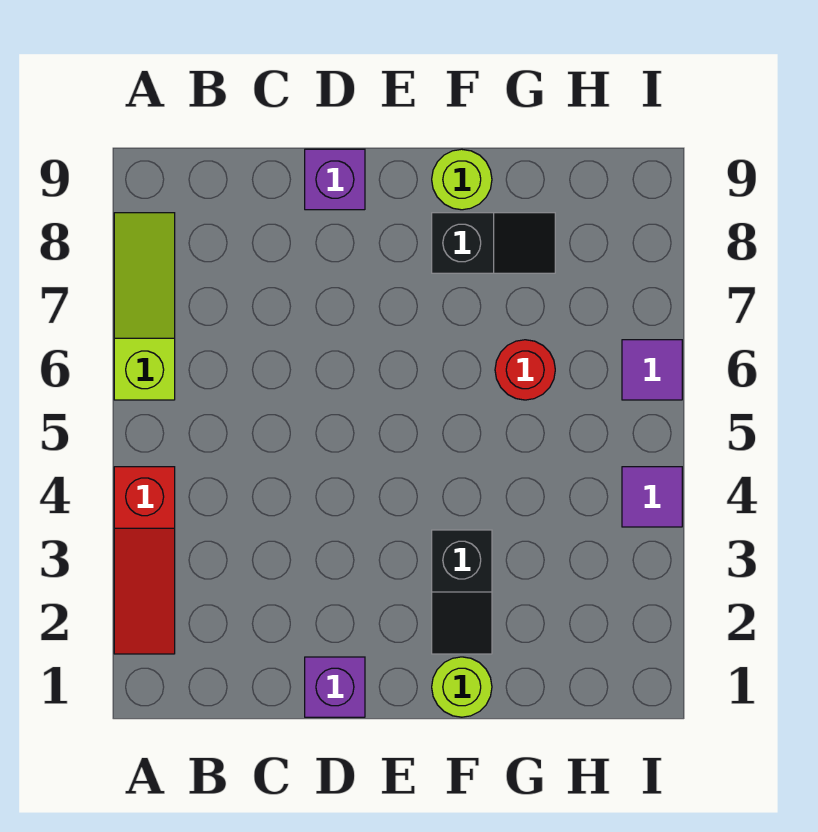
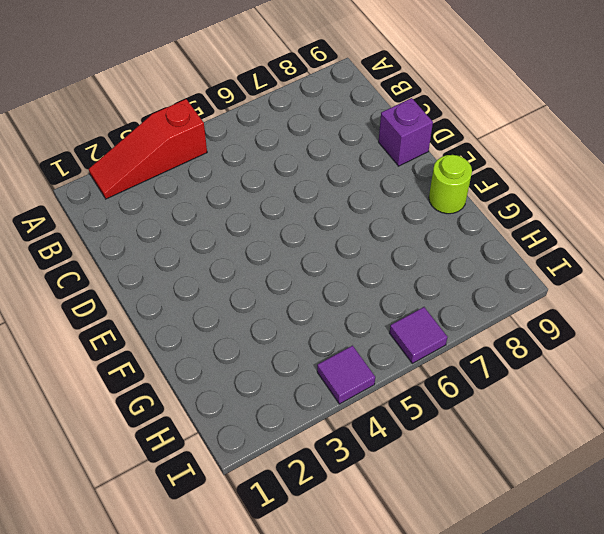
none -> lime 1x3 slope [114,213,175,400]
none -> purple 1x1 brick [305,657,365,717]

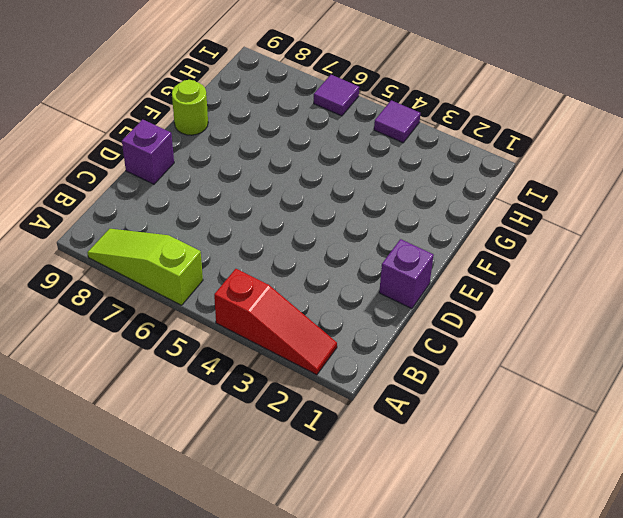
none -> lime 1x1 round brick [432,657,492,717]
none -> black 1x2 slope [432,530,492,654]

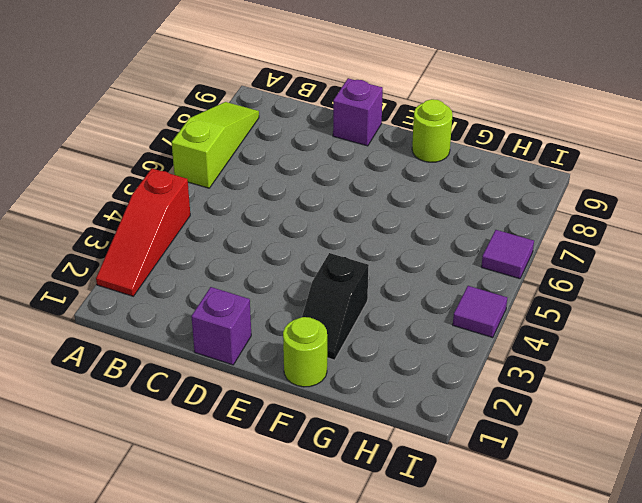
none -> black 1x2 slope [432,213,555,273]
none -> red 1x1 round brick [495,340,555,400]

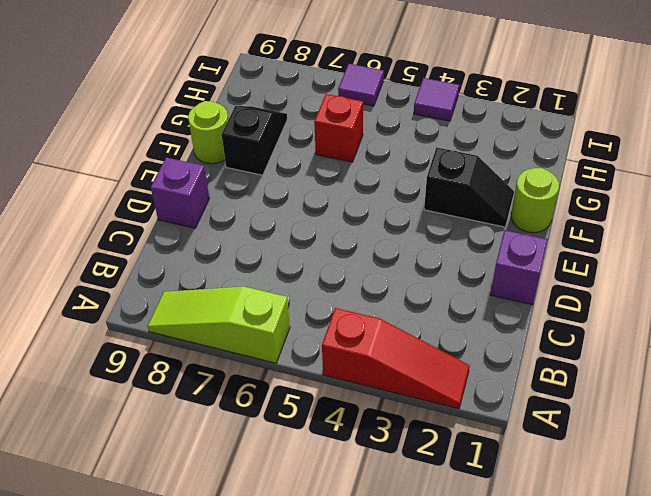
red 1x1 brick [314,94,363,162] -> red 1x1 round brick [495,340,555,400]

